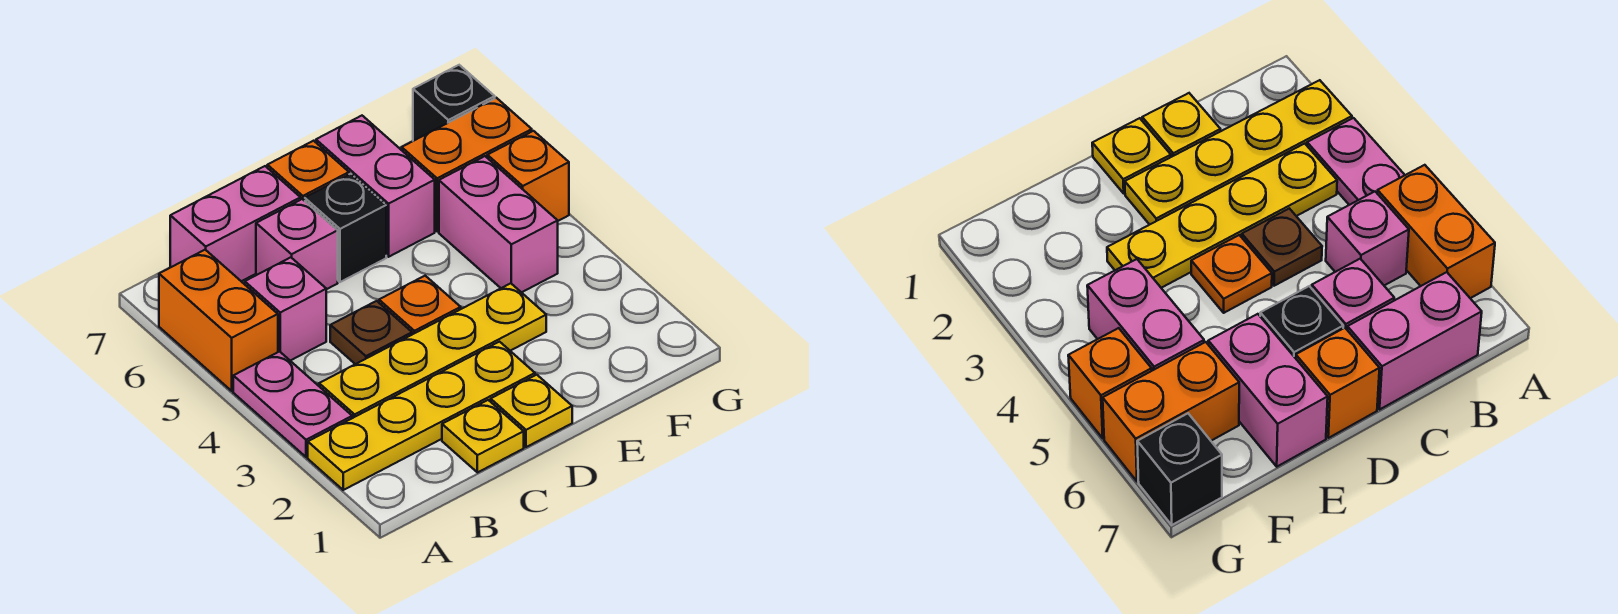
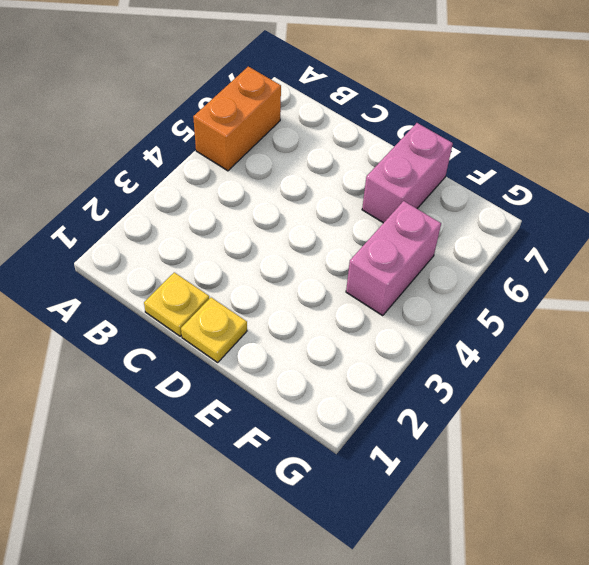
none -> yellow 1x4 plate [308,342,535,490]
none -> pink 1x2 plate [233,352,352,457]
none -> yellow 1x4 plate [319,283,546,418]

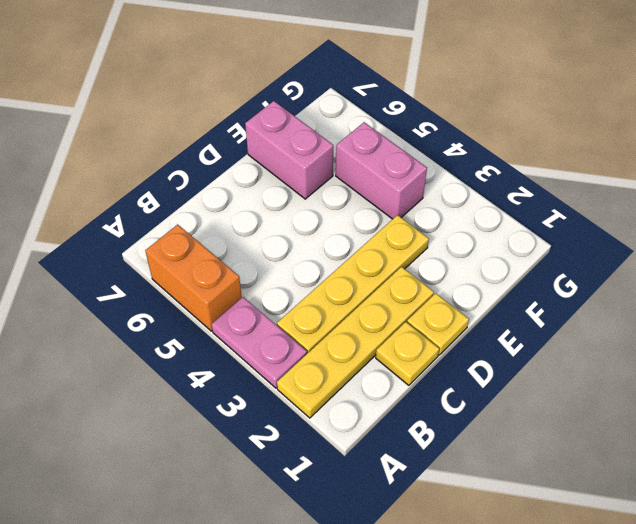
none -> pink 1x1 brick [245,257,326,361]
none -> pink 1x2 brick [170,166,301,281]
none -> brown 1x1 plate [330,301,412,364]

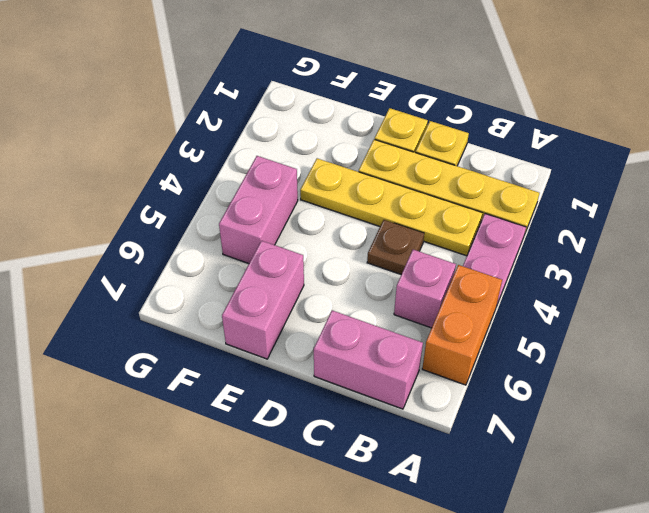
none -> pink 1x1 brick [256,199,338,289]
none -> orange 1x1 plate [379,276,461,334]
none -> black 1x1 brick [305,174,386,282]

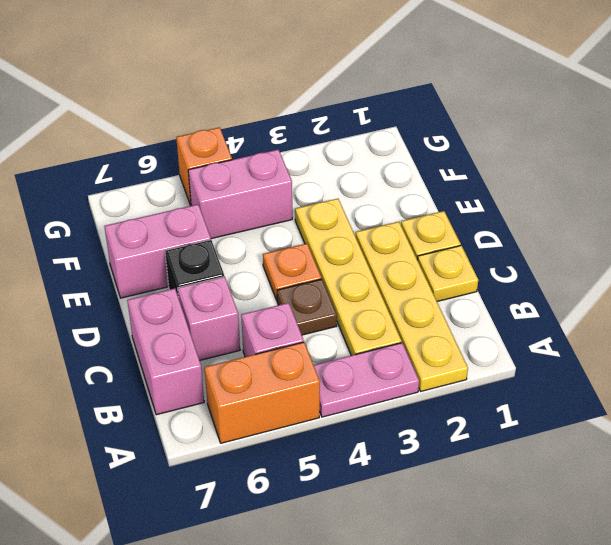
none -> orange 1x1 brick [267,141,349,201]
none -> orange 1x2 brick [402,98,532,232]
none -> black 1x1 brick [413,65,495,141]

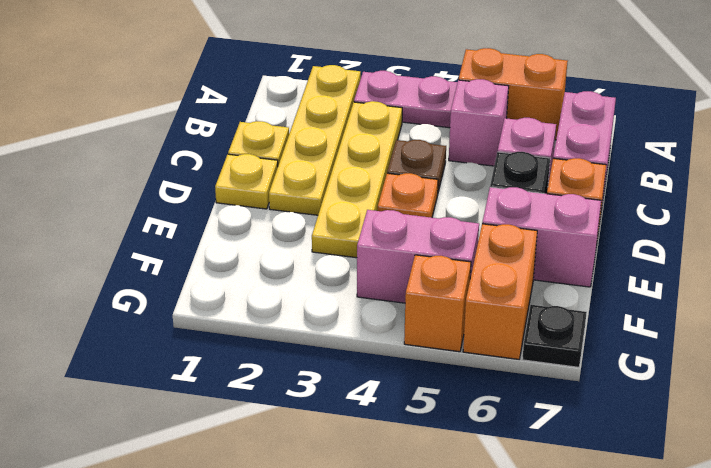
black 1x1 plate [522,305,587,367] -> black 1x1 brick [413,65,495,141]

